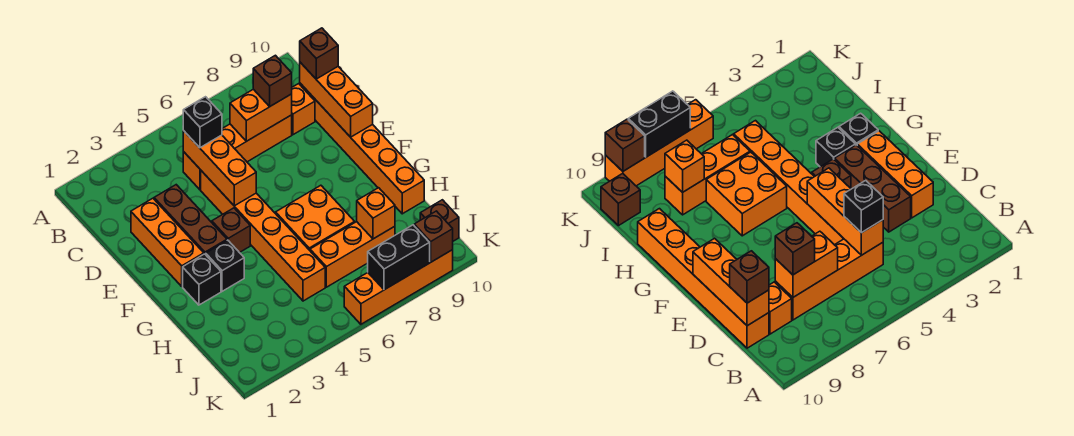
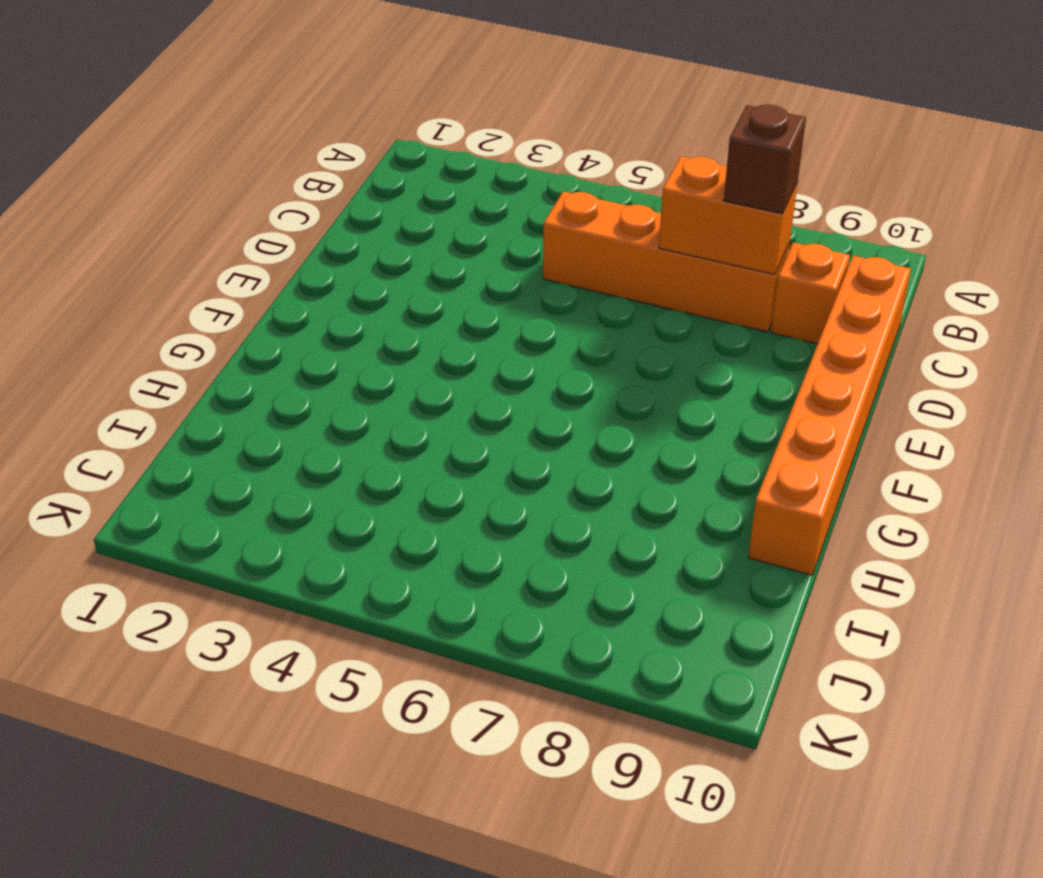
none -> orange 1x3 brick [131,198,204,286]
none -> brown 1x3 brick [154,185,227,255]
none -> orange 1x6 brick [201,171,325,301]

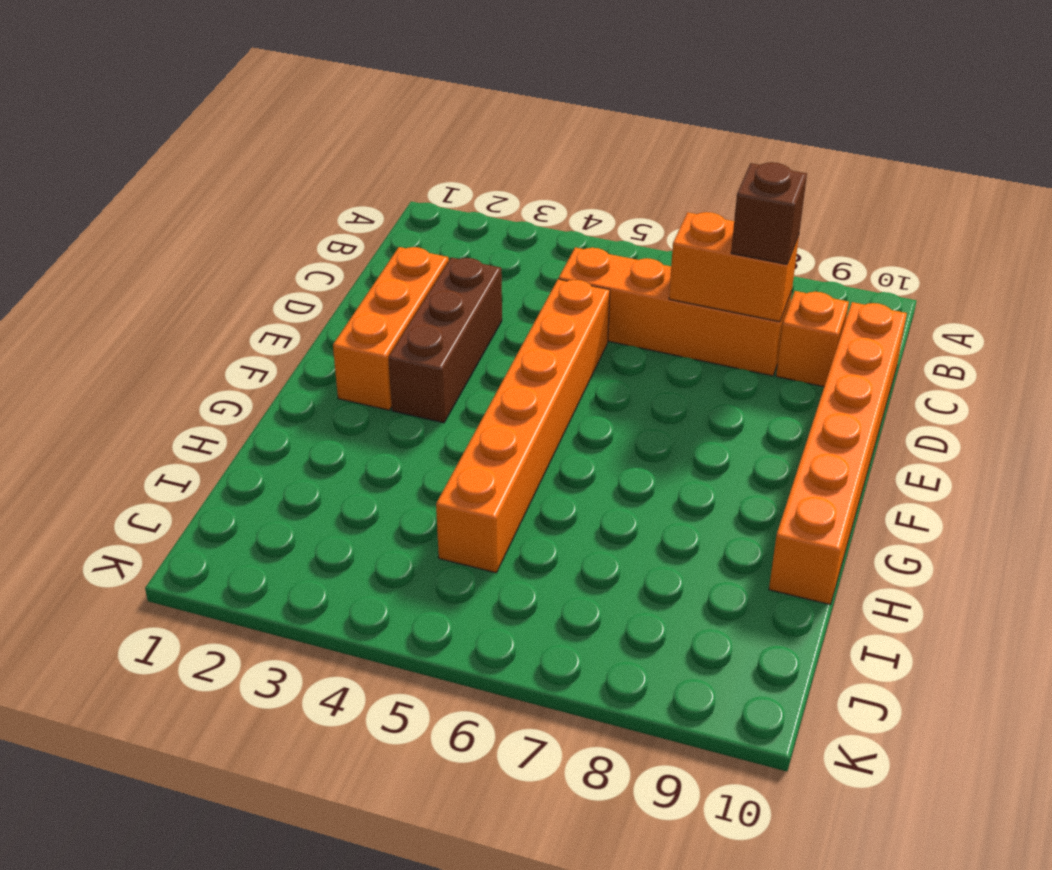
none -> brown 1x1 brick [212,208,250,253]
none -> black 1x1 brick [183,254,221,305]
none -> black 1x1 brick [206,240,244,291]

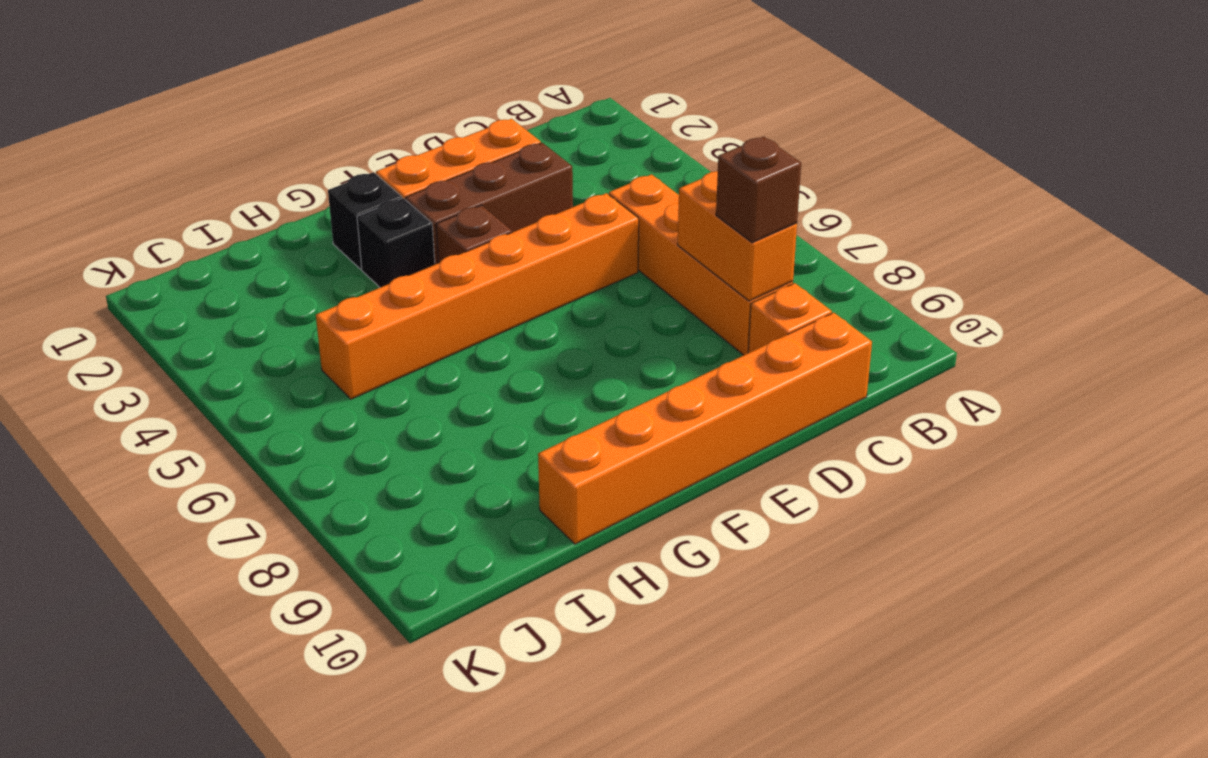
none -> orange 2x2 brick [276,185,355,250]
none -> orange 1x3 brick [310,222,395,287]
none -> brown 1x1 brick [420,200,459,241]

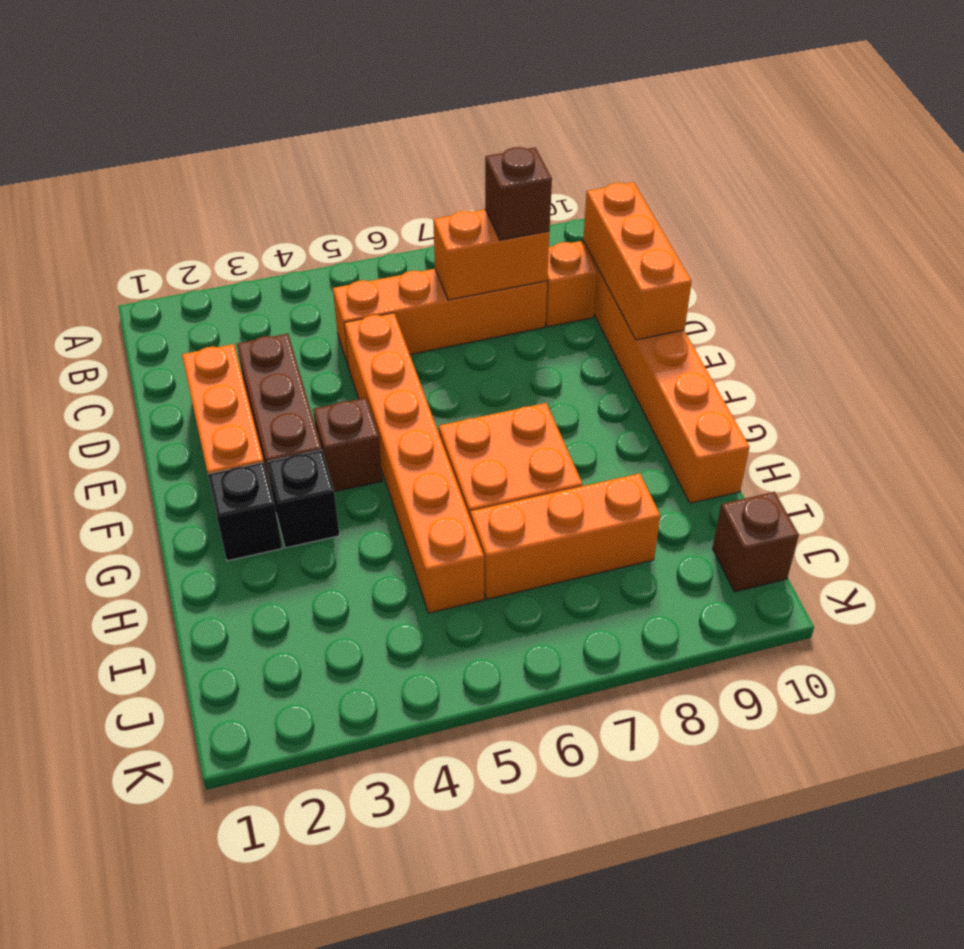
none -> orange 1x4 brick [344,250,453,324]
none -> orange 1x3 brick [183,131,256,206]
none -> orange 1x1 brick [357,188,395,239]

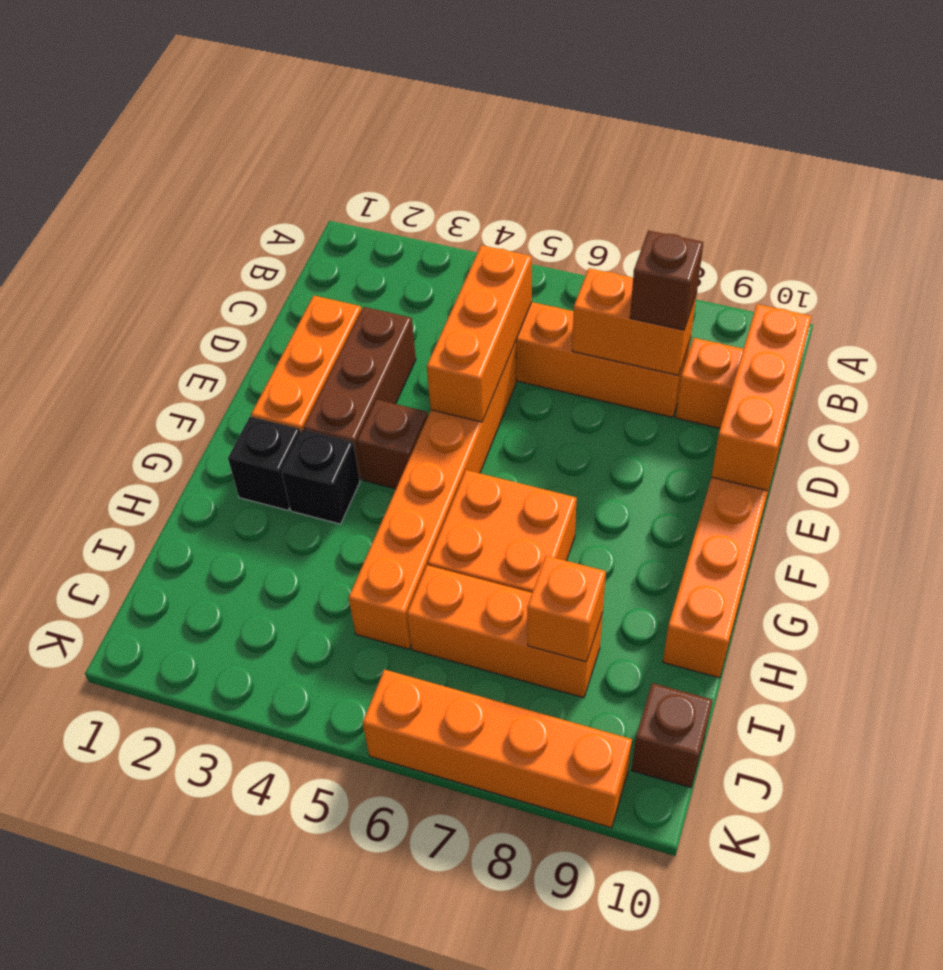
none -> black 1x2 brick [368,225,430,290]
none -> brown 1x1 brick [414,211,453,262]
none -> black 1x1 brick [183,97,222,148]

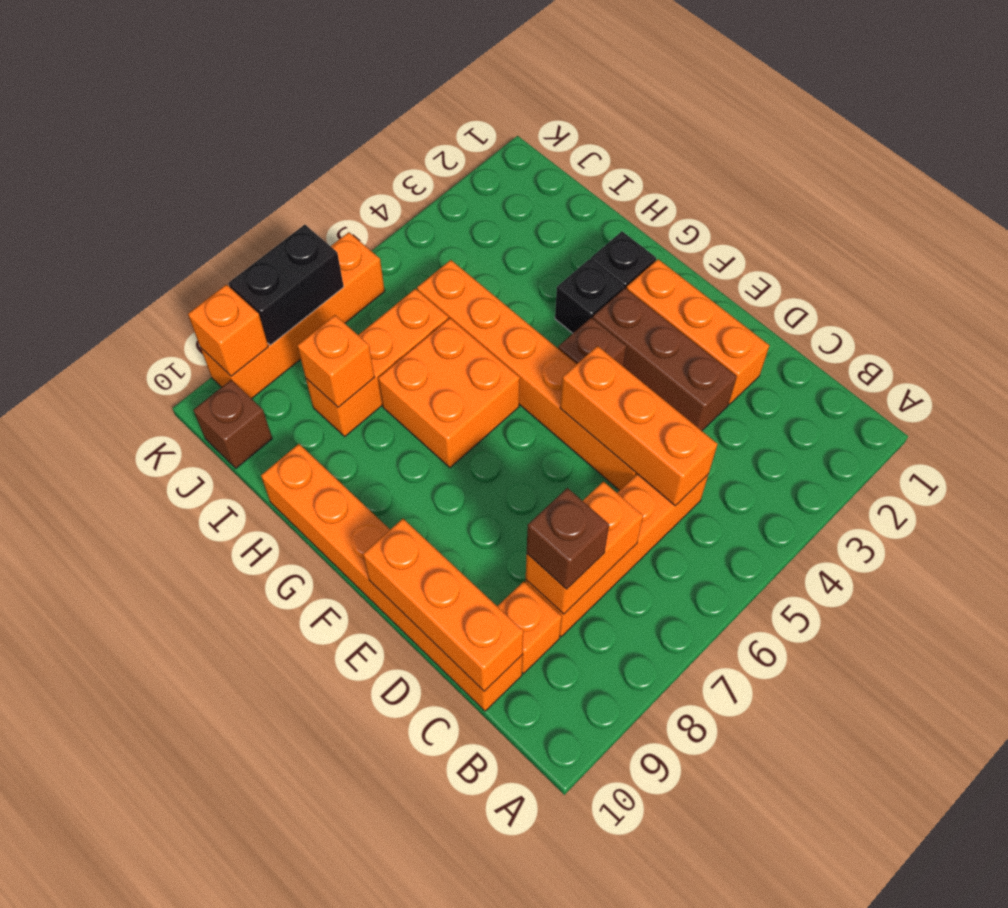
orange 1x1 brick [188,285,268,376] -> brown 1x1 brick [414,211,453,262]
none -> black 1x1 brick [183,97,222,148]
none -> brown 1x1 brick [300,28,338,79]

